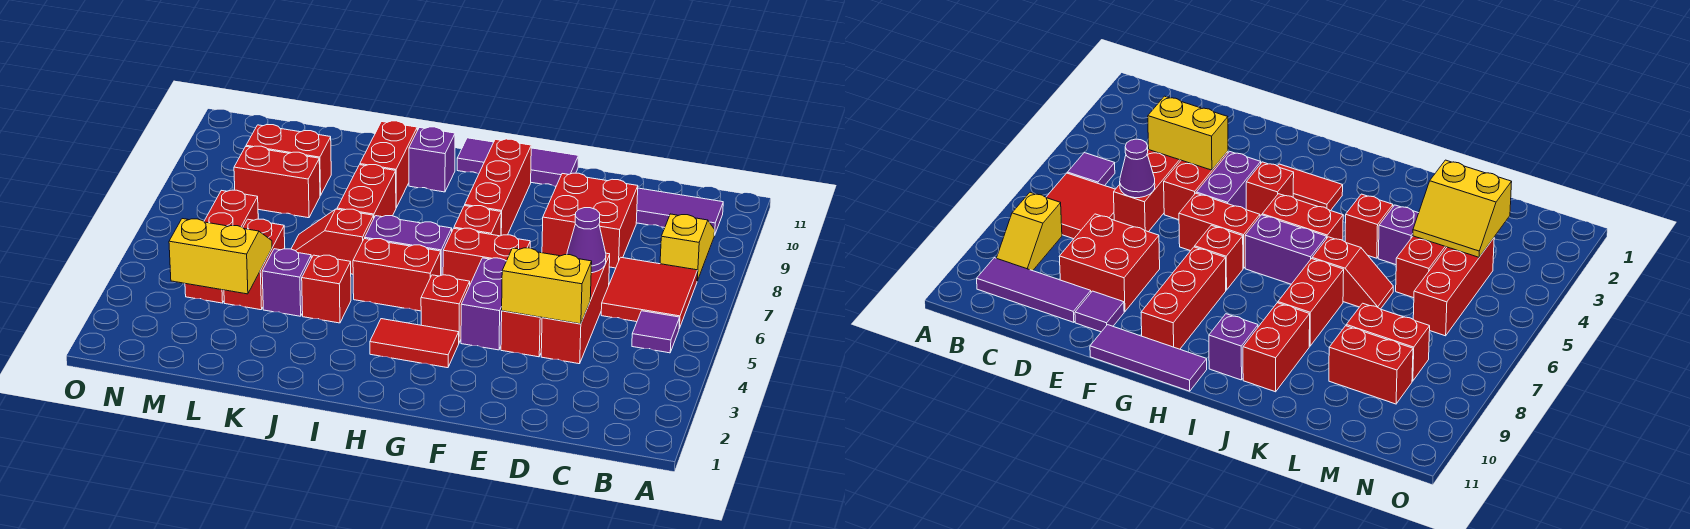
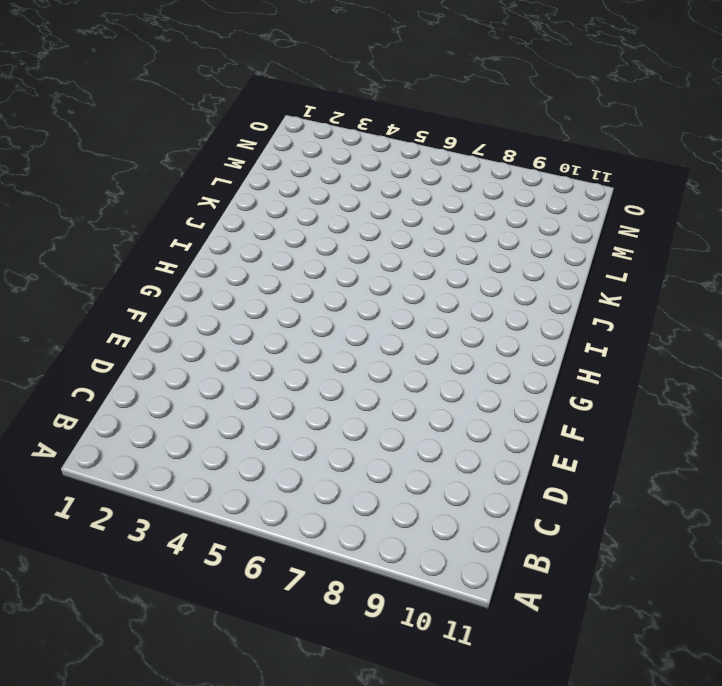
none -> purple 1x1 tile [632,311,680,353]
none -> red 2x2 tile [601,257,698,328]
none -> yellow 1x2 slope [660,214,715,281]
none -> purple 1x3 tile [636,188,723,235]

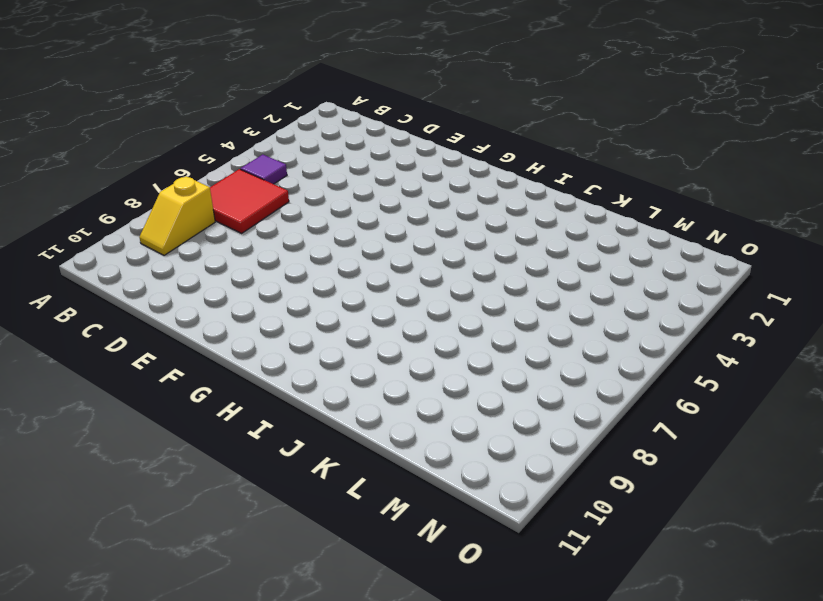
none -> purple 1x3 tile [636,188,723,235]
none -> red 1x3 brick [541,253,610,364]
none -> red 2x2 brick [542,173,638,268]
none -> red 1x2 brick [501,311,542,357]

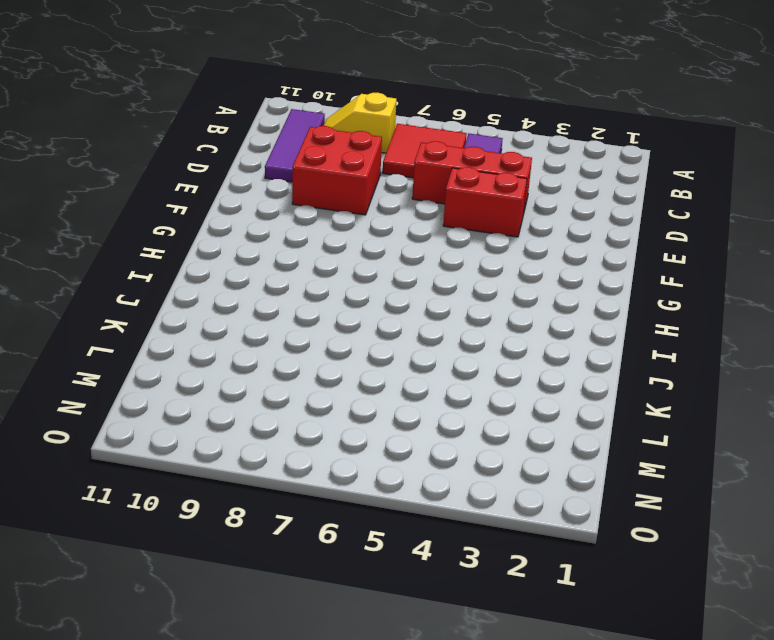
none -> purple 1x1 tile [1075,291,1124,332]
none -> purple 1x2 brick [461,258,506,350]
none -> red 1x2 brick [443,228,530,284]
none -> purple 1x3 tile [457,138,578,186]

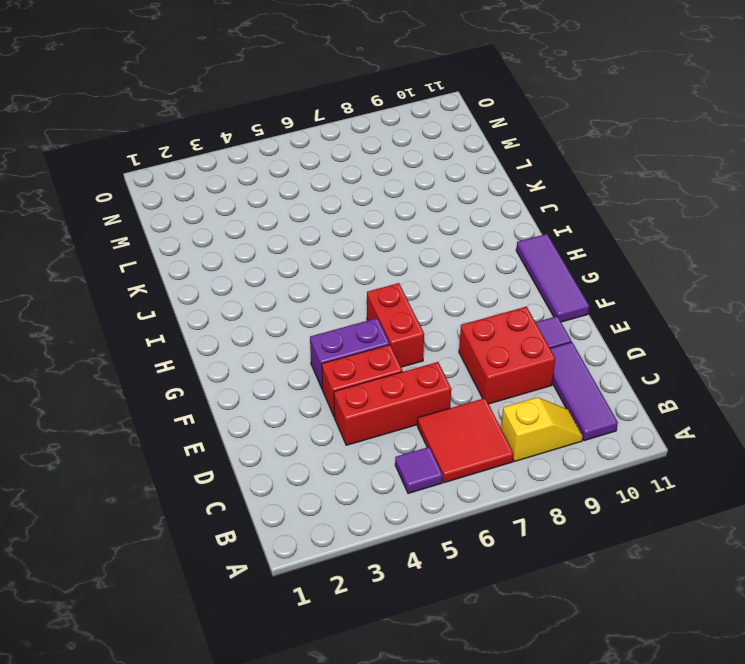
none -> red 1x2 tile [370,319,459,368]
none -> red 1x1 brick [421,275,470,342]
none -> red 1x1 brick [454,206,501,236]
none -> red 1x3 brick [465,139,531,235]

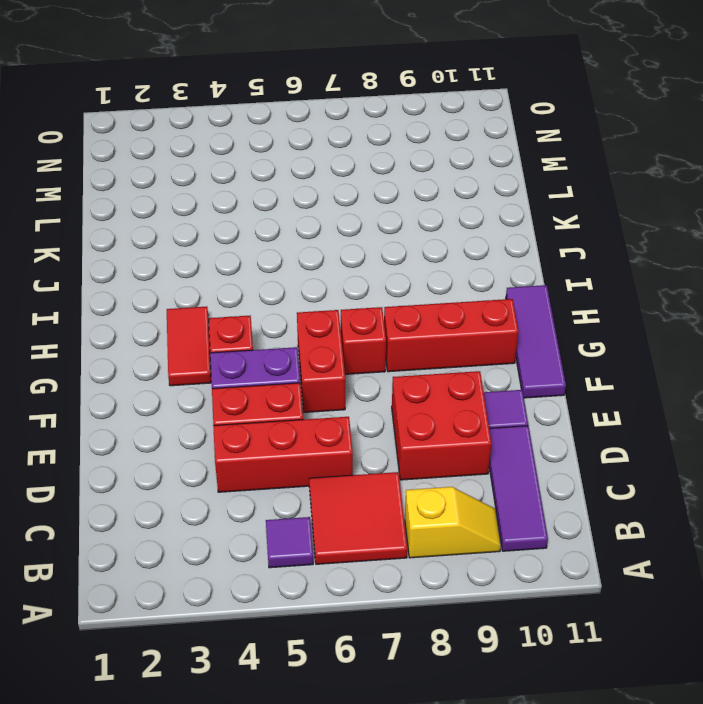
none -> red 1x2 brick [353,239,441,311]
none -> purple 1x2 brick [365,216,452,275]
none -> purple 1x1 brick [409,127,455,192]
none -> red 1x1 brick [302,255,351,323]

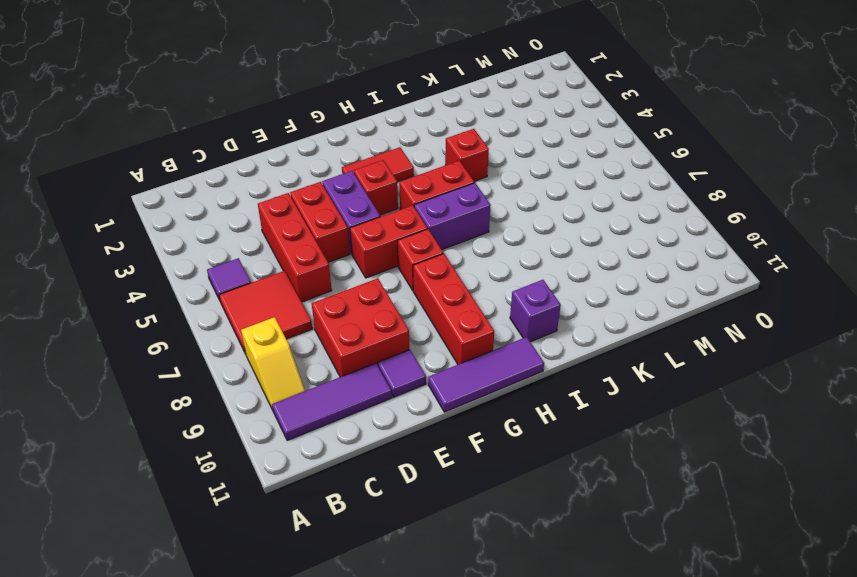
none -> red 1x2 slope [291,209,374,274]
none -> red 1x2 brick [337,165,396,217]
none -> red 1x2 brick [360,121,417,208]
none -> purple 1x1 brick [262,249,311,316]

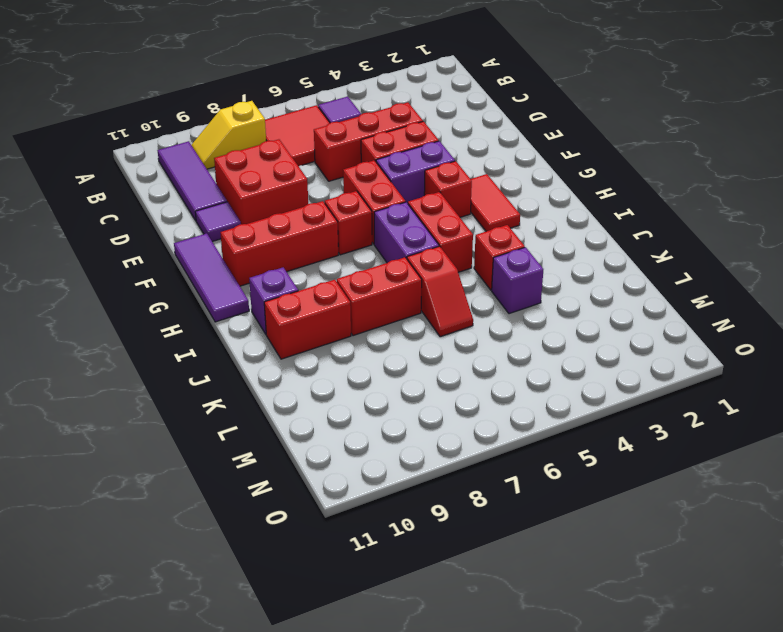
none -> red 1x2 brick [224,219,285,310]
none -> red 1x2 brick [234,146,320,218]
none -> red 1x2 brick [246,125,331,196]
none -> red 1x3 brick [185,190,258,303]

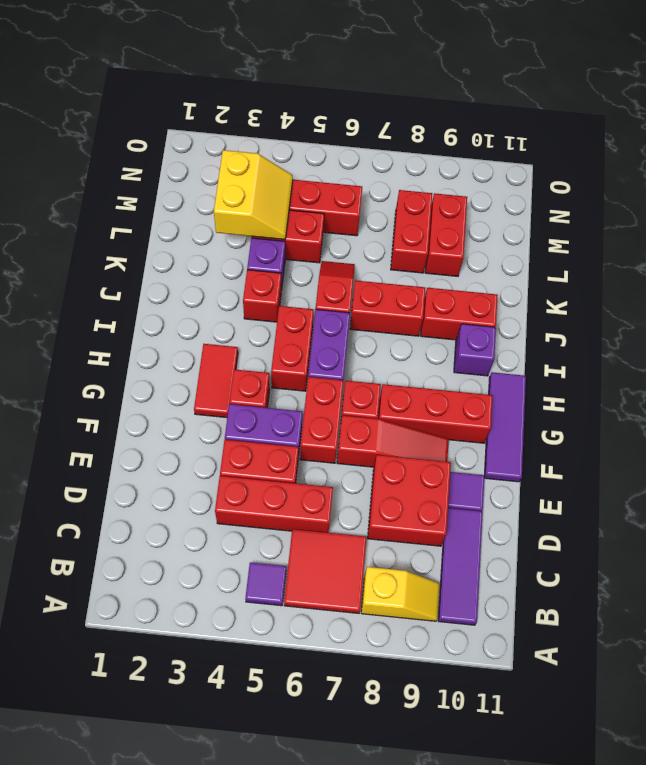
red 1x3 slope [337,415,449,467] -> none
none -> yellow 1x2 brick [502,248,592,324]
none -> purple 1x1 cone [567,208,606,273]

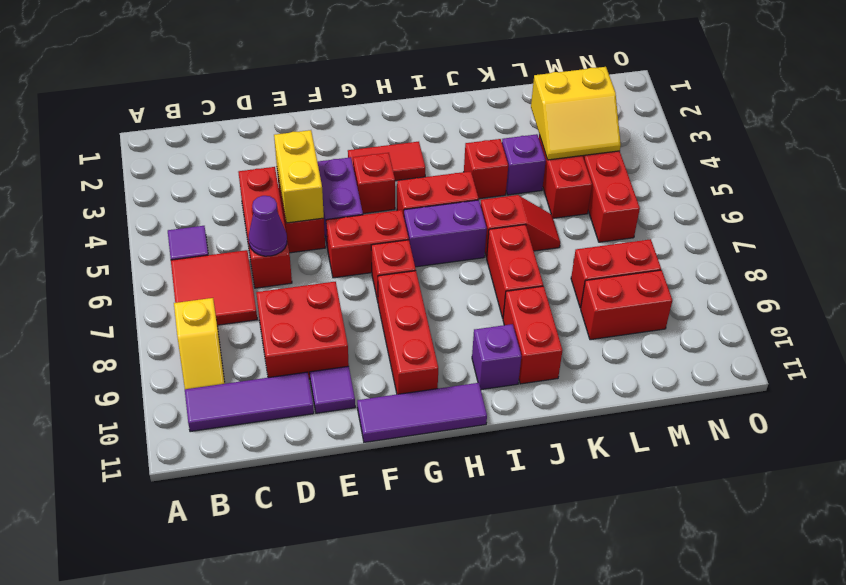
yellow 1x2 brick [274,130,324,223] -> yellow 1x2 brick turned to [502,248,592,324]

